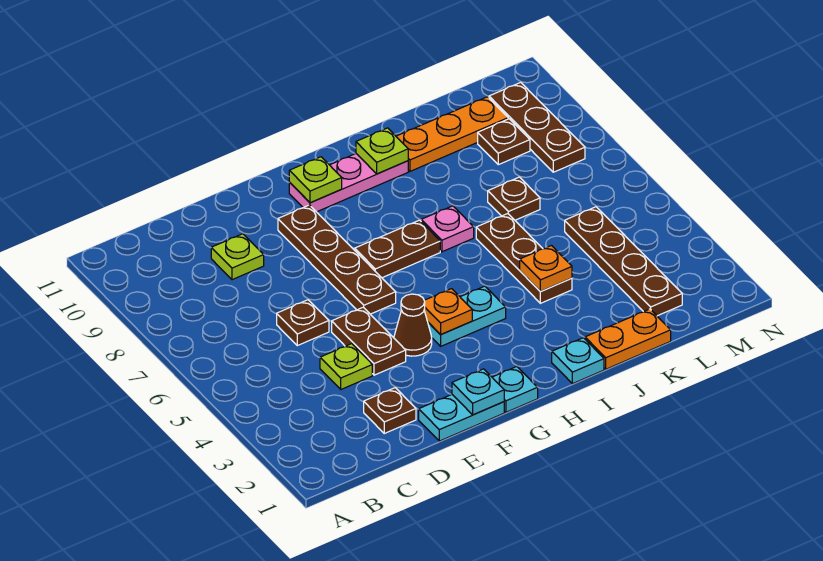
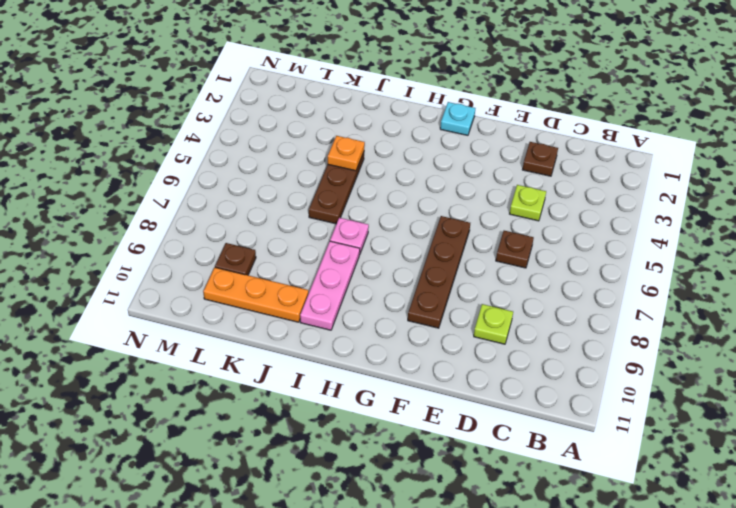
pink 1x3 plate [300,241,360,330] -> pink 1x3 plate turned to [289,154,408,212]
none -> cyan 1x2 plate [419,395,504,441]
none -> brown 1x2 plate [332,307,406,375]
none -> brown 1x1 cone [394,294,432,356]

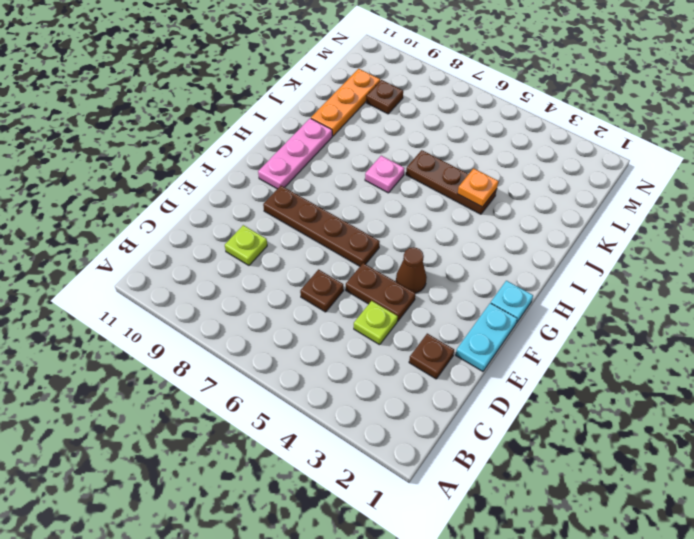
none -> cyan 1x2 plate [428,286,506,346]
none -> brown 1x2 plate [355,220,440,278]
none -> cyan 1x1 plate [552,338,604,384]

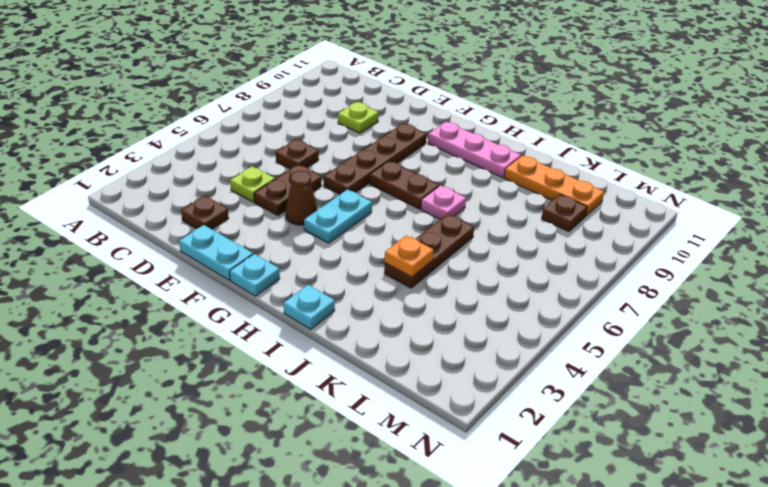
cyan 1x2 plate [304,189,372,243] -> cyan 1x2 plate turned to [428,286,506,346]
none -> orange 1x2 plate [585,309,671,369]
none -> brown 1x1 plate [488,177,540,220]
none -> brown 1x4 plate [565,207,682,316]

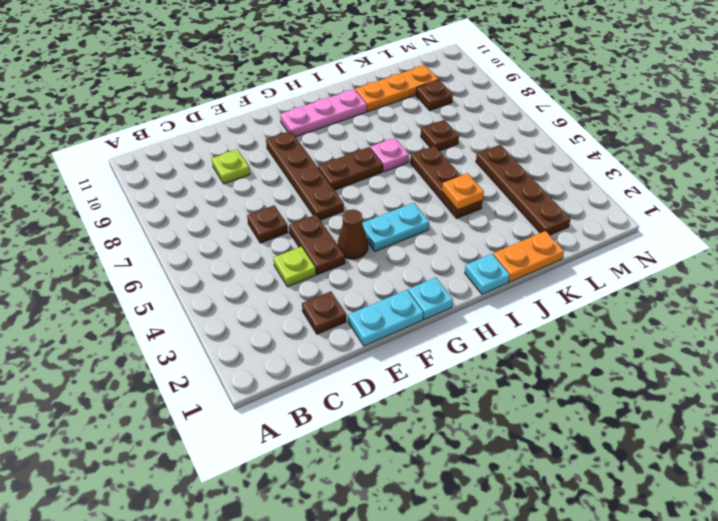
none -> brown 1x3 plate [489,82,585,172]
none -> cyan 1x1 plate [452,369,504,415]
none -> orange 1x1 plate [424,289,472,335]

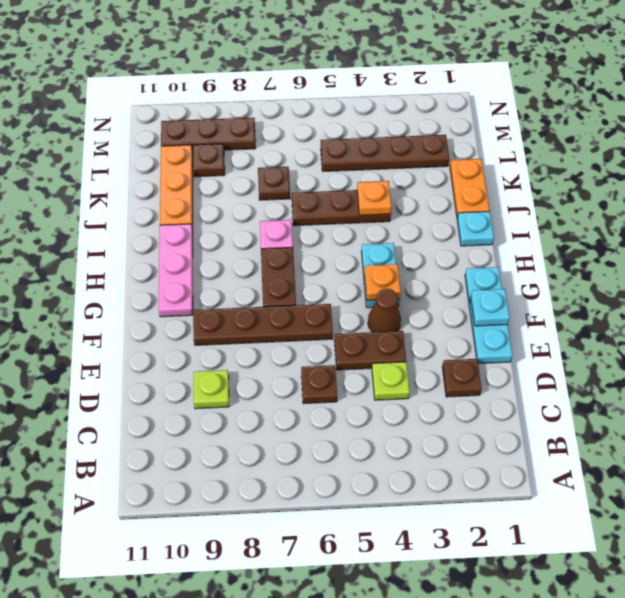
none -> lime 1x1 plate [289,157,342,203]
none -> lime 1x1 plate [356,128,408,174]

